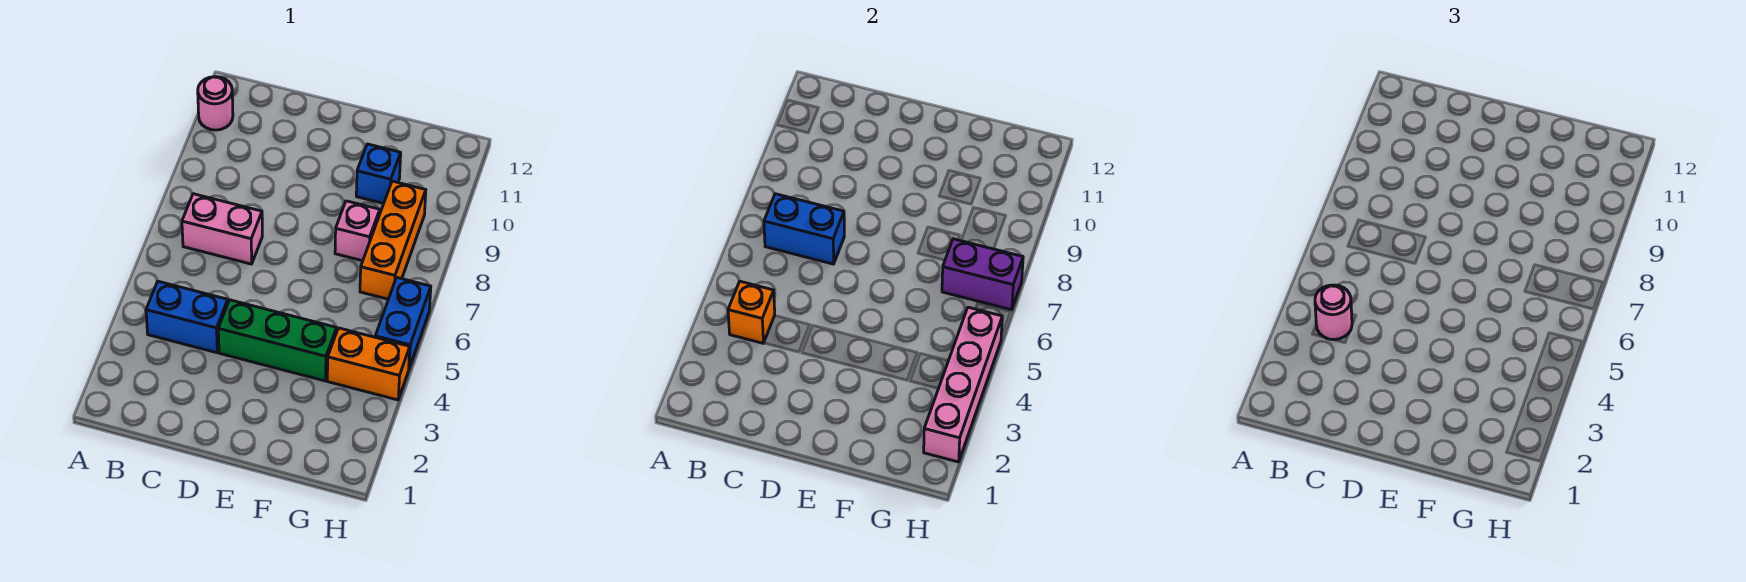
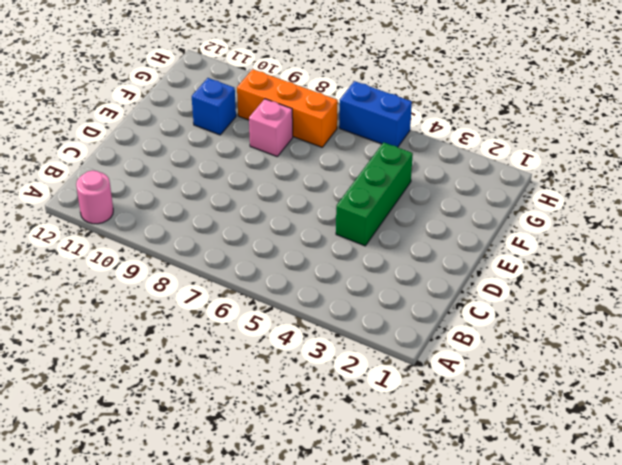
none -> blue 1x2 brick [146,281,228,353]
none -> pink 1x2 brick [182,194,262,264]
none -> orange 1x2 brick [327,328,410,400]

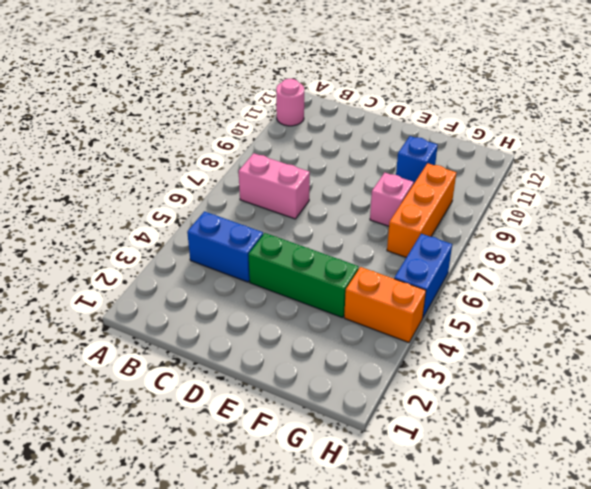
none -> orange 1x1 brick [728,281,775,343]
none -> blue 1x2 brick [764,194,844,264]
none -> purple 1x2 brick [942,239,1023,310]

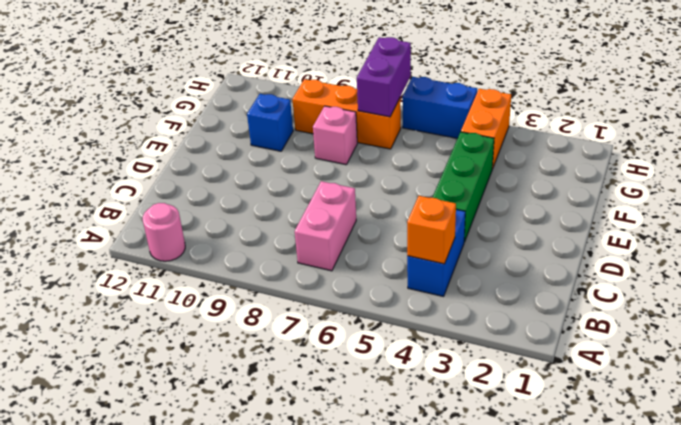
none -> blue 1x2 brick [764,194,844,264]
none -> pink 1x4 brick [924,307,1002,462]
none -> pink 1x1 round brick [1315,285,1352,340]

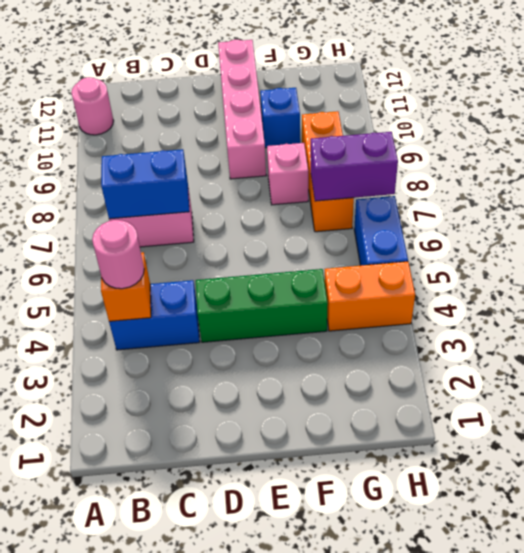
pink 1x4 brick [218,39,266,179] -> pink 1x4 brick moved to [924,307,1002,462]

